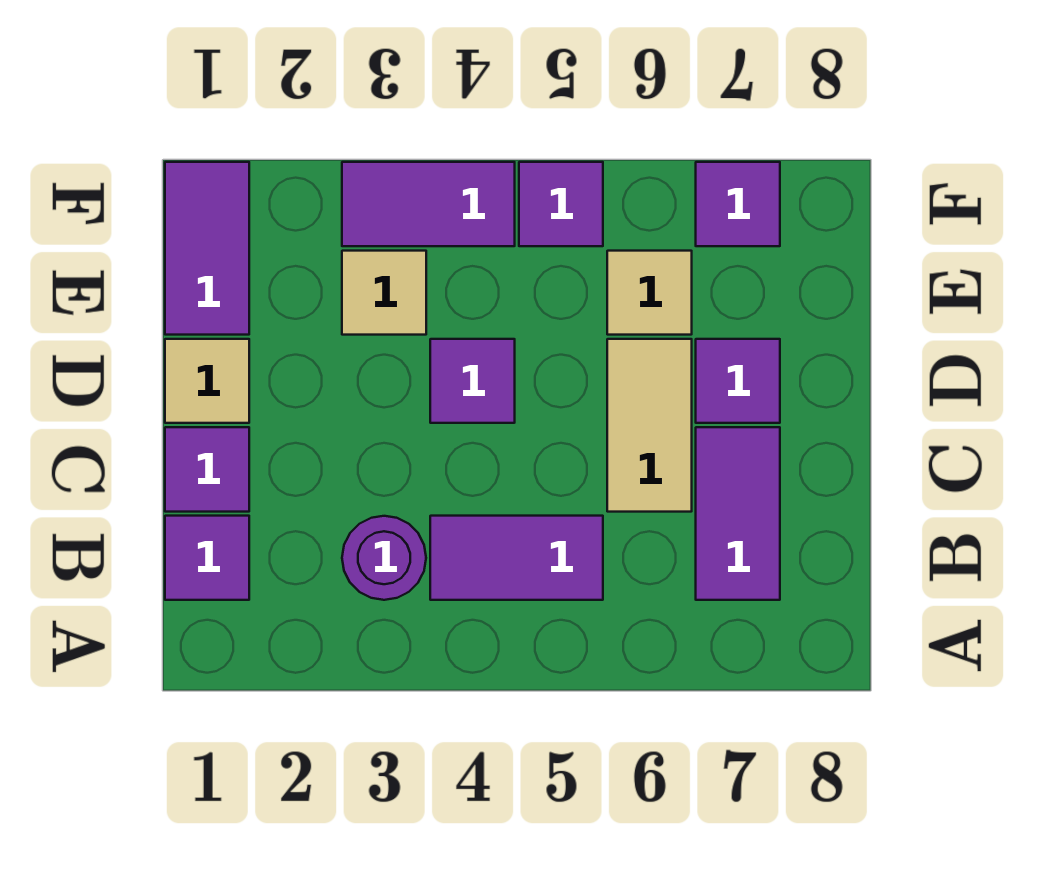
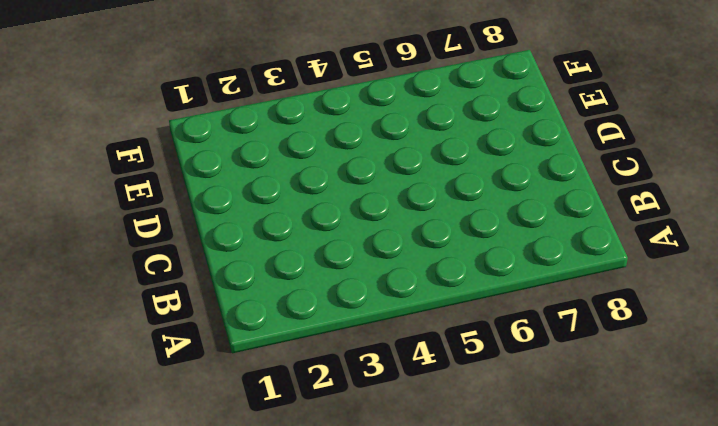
none -> purple 1x1 tile [165,516,249,600]
none -> purple 1x1 round brick [342,516,426,600]
none -> purple 1x2 tile [430,516,603,600]

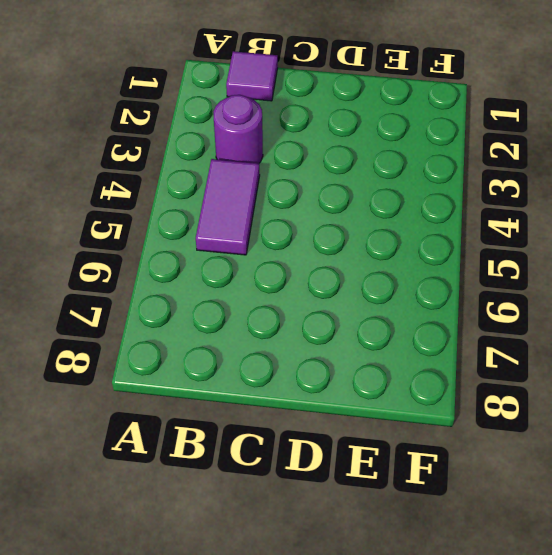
none -> purple 1x2 tile [696,427,780,600]
none -> purple 1x1 tile [165,427,249,512]
none -> tan 1x2 tile [607,339,692,512]

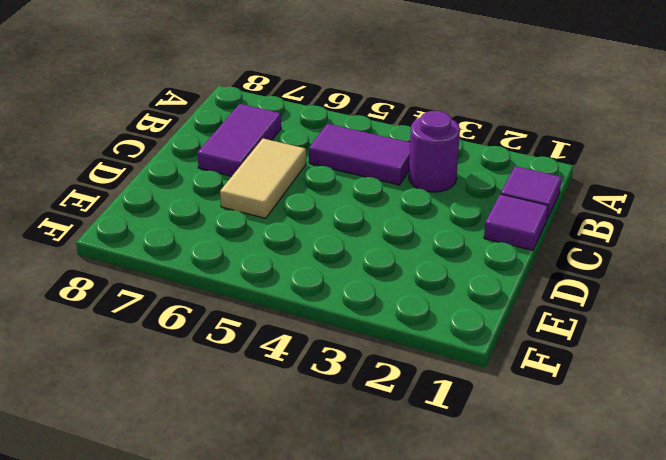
none -> tan 1x1 tile [165,339,249,423]
none -> purple 1x1 tile [430,339,515,423]
none -> purple 1x1 tile [696,339,780,423]

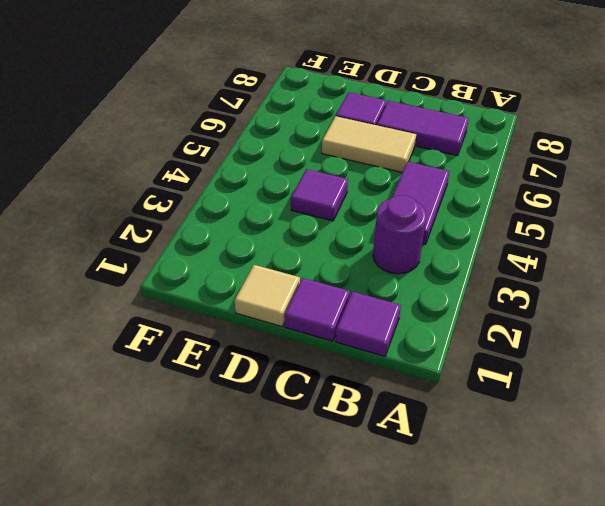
none -> purple 1x2 tile [165,162,249,335]
none -> tan 1x1 tile [342,251,426,335]
none -> tan 1x1 tile [607,251,692,335]

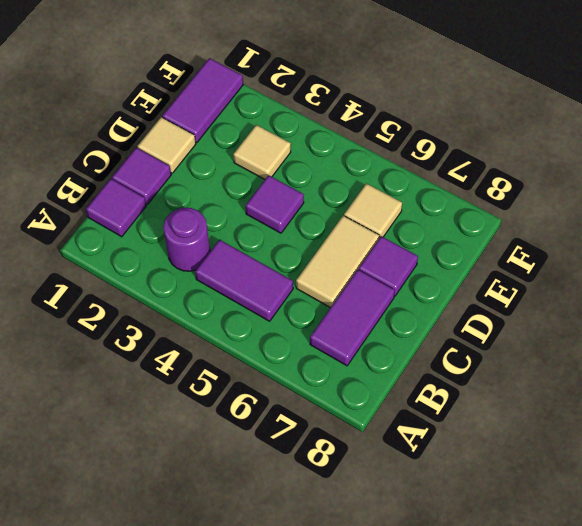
none -> purple 1x2 tile [342,162,515,246]
none -> purple 1x1 tile [519,162,603,246]
none -> purple 1x1 tile [696,162,780,246]

